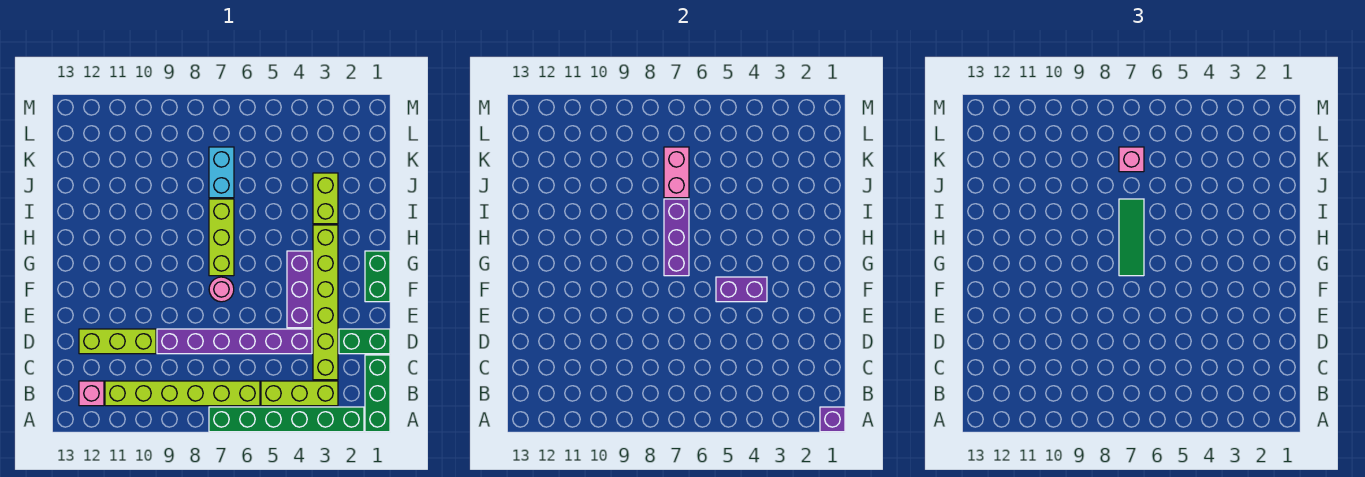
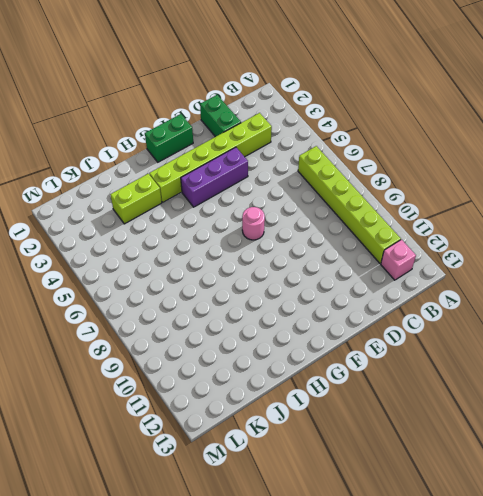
none -> green 1x3 brick [365,355,390,432]
none -> green 1x6 brick [209,407,364,432]
none -> lime 1x3 brick [261,381,338,406]

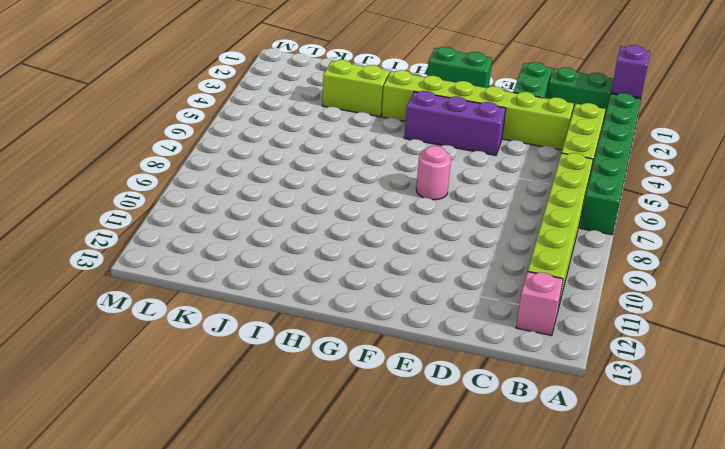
none -> purple 1x6 brick [157,329,312,354]
none -> lime 1x3 brick [79,329,156,354]
none -> lime 1x3 brick [209,199,234,276]

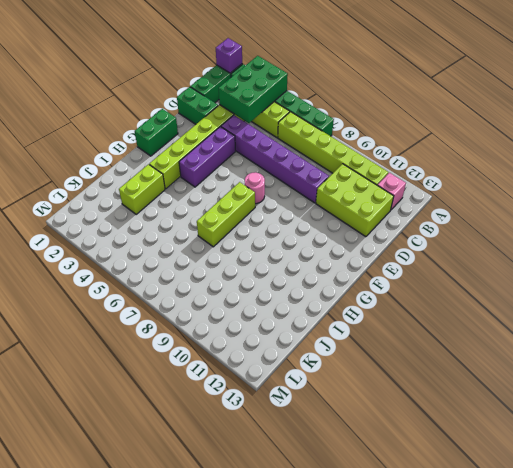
green 2x3 brick [219,56,288,123] -> none
lime 2x3 brick [316,164,394,237] -> lime 1x3 brick [79,329,156,354]
none -> cyan 1x2 brick [209,147,234,198]
none -> purple 1x2 brick [716,277,767,302]
none -> purple 1x3 brick [664,199,689,276]

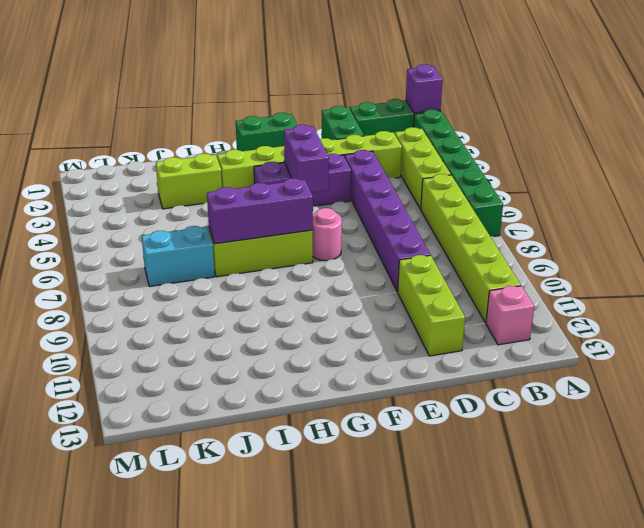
none -> pink 1x2 brick [664,147,689,198]
none -> green 1x3 tile [1119,199,1144,276]
none -> pink 1x1 brick [1119,147,1144,172]

